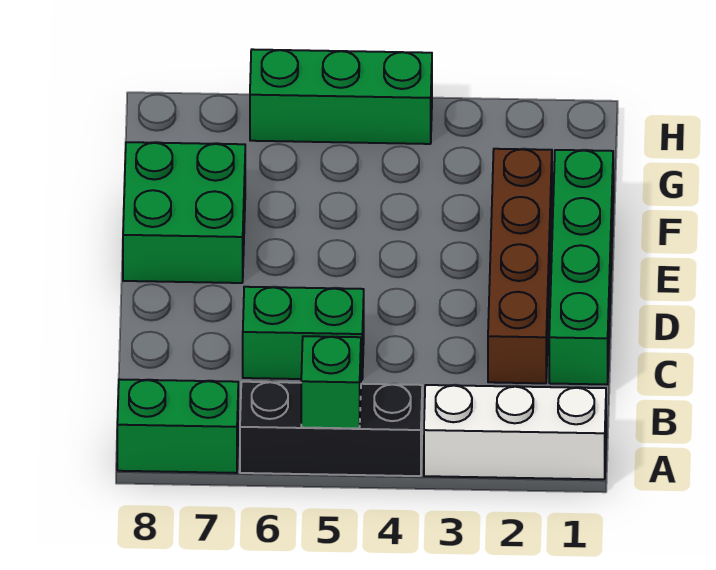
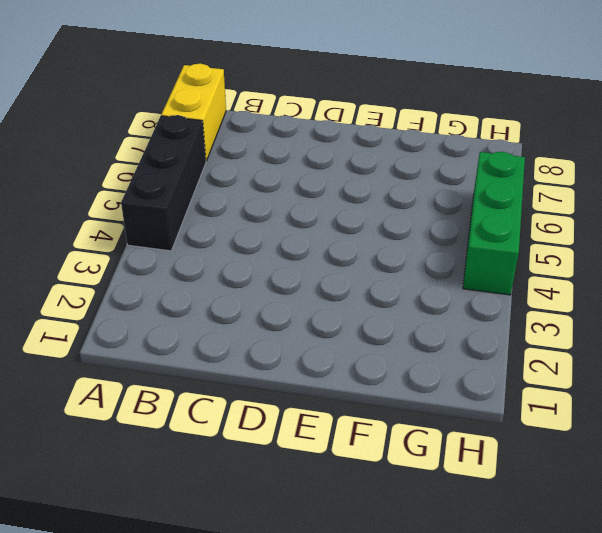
yellow 1x2 brick [161,64,226,161] -> green 1x2 brick [117,379,238,473]
none -> white 1x3 brick [424,385,606,479]
none -> green 1x4 brick [549,150,613,384]

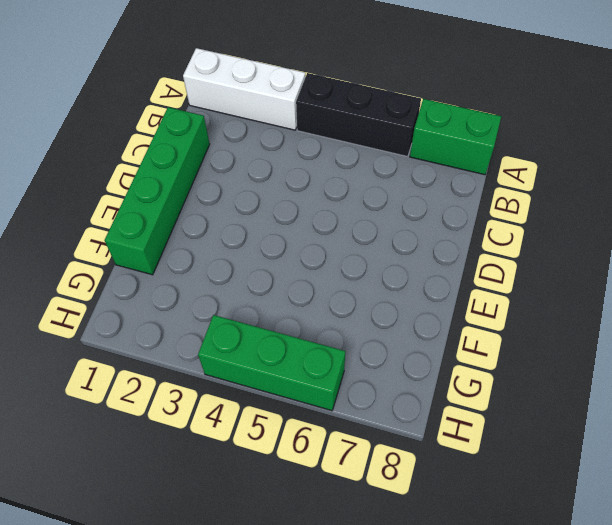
none -> brown 1x4 brick [488,149,552,383]
none -> green 1x2 brick [243,287,364,380]

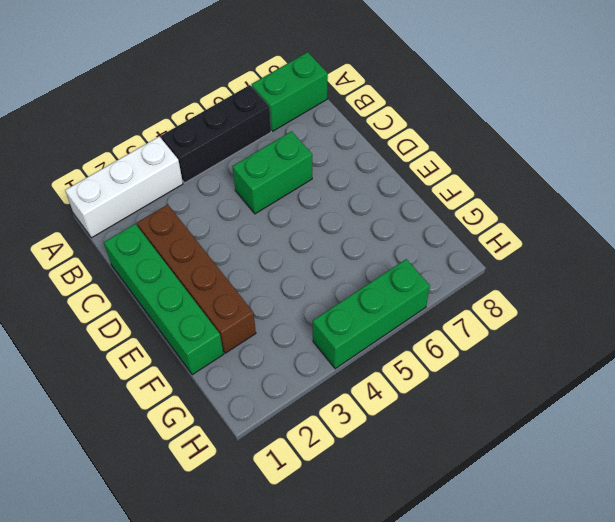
none -> green 2x2 brick [123,142,245,283]
none -> green 1x1 brick [301,336,361,428]

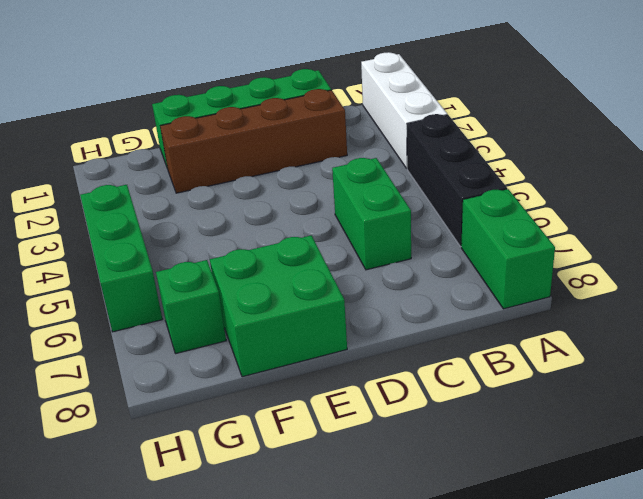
green 1x1 brick [156,260,226,354] -> green 1x1 brick moved to [301,336,361,428]

